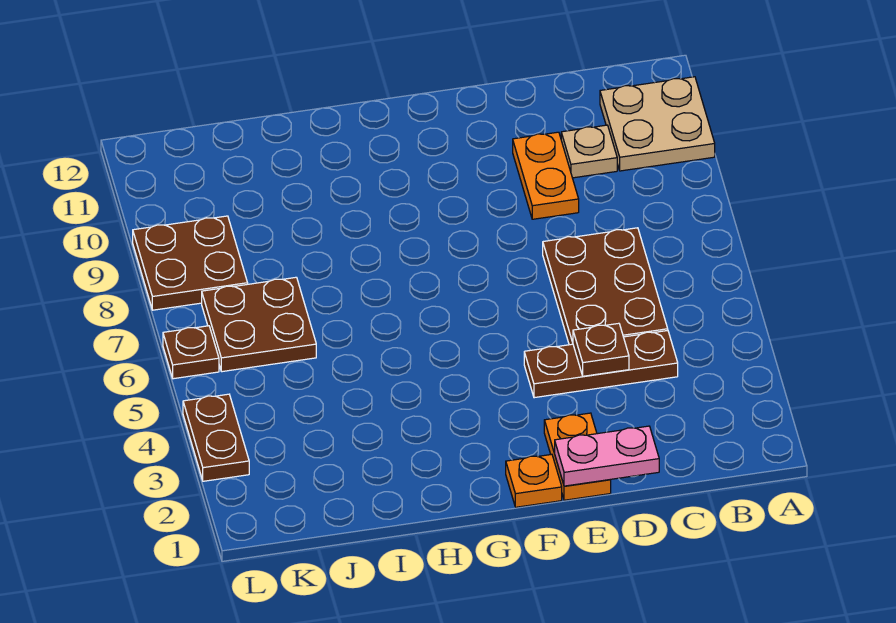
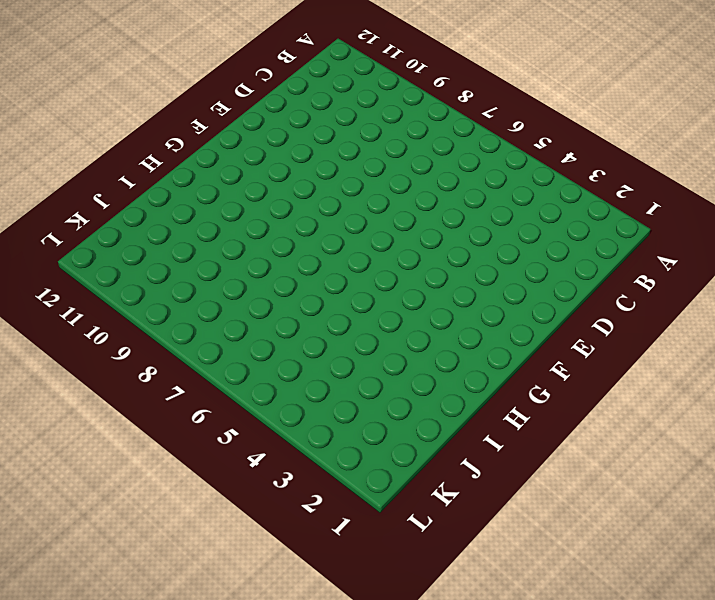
none -> tan 2x2 plate [600,77,715,171]
none -> brown 1x3 plate [524,331,678,398]
none -> brown 2x3 plate [543,228,668,345]

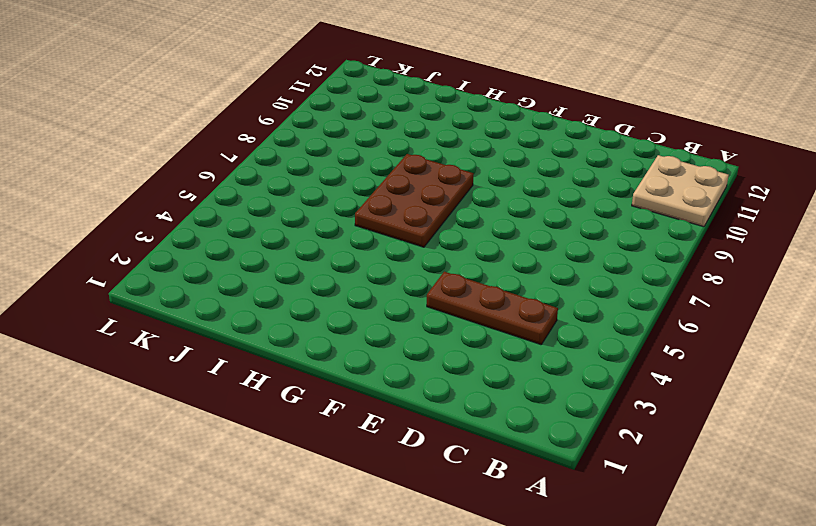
brown 2x3 plate [355,154,474,247] -> brown 2x3 plate moved to [543,228,668,345]
none -> tan 1x1 plate [561,125,617,178]
none -> orange 1x2 plate [513,132,579,219]
none -> orange 1x2 plate [544,413,611,500]

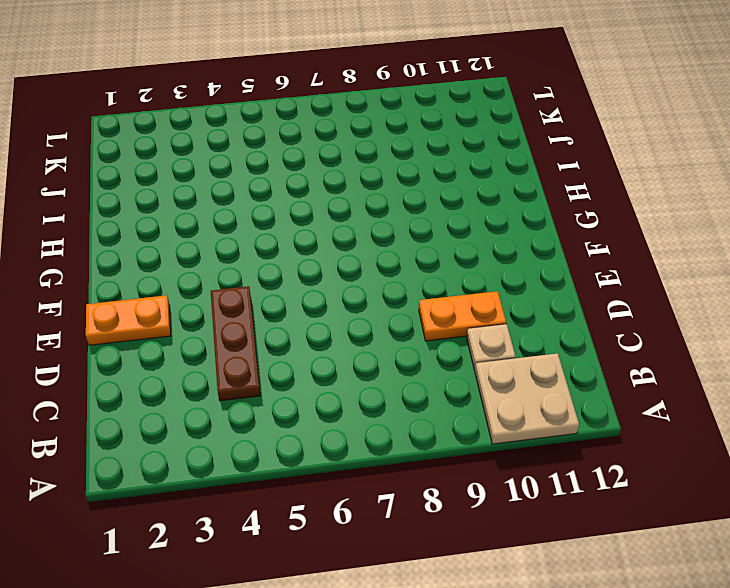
none -> brown 2x3 plate [543,228,668,345]
none -> orange 1x1 plate [506,454,562,507]
none -> brown 2x2 plate [202,277,316,372]

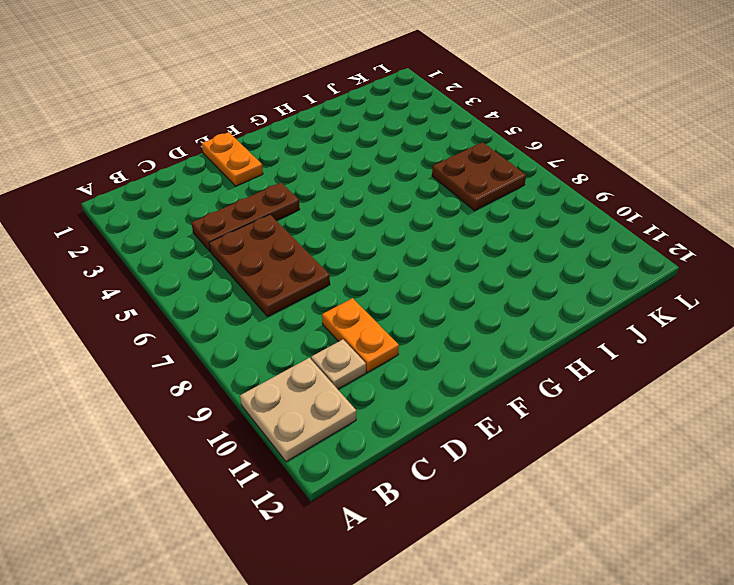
none -> orange 1x1 plate [506,454,562,507]
none -> brown 2x2 plate [133,216,248,310]
none -> brown 1x2 plate [183,394,249,481]

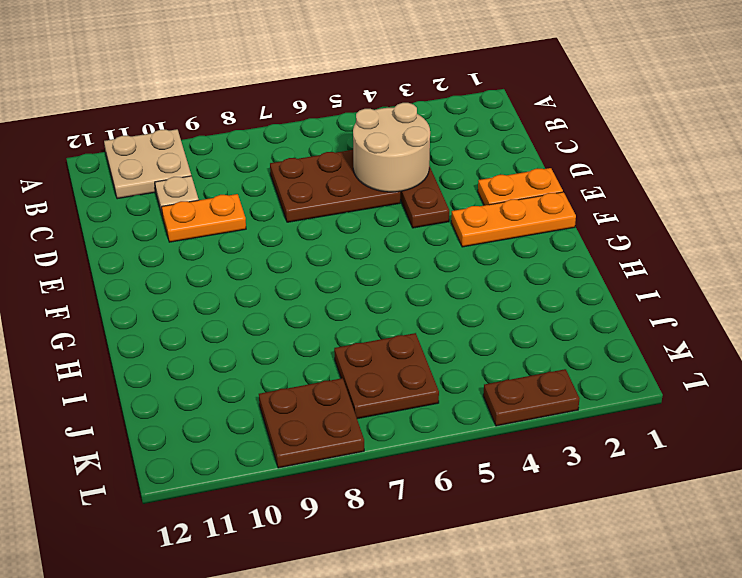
tan 2x2 round brick [353,103,430,192] -> brown 1x1 plate [573,323,629,376]
orange 1x3 plate [451,192,576,247] -> orange 1x1 plate [506,454,562,507]
none -> brown 1x1 plate [163,326,219,379]
none -> pink 1x2 plate [555,426,659,486]

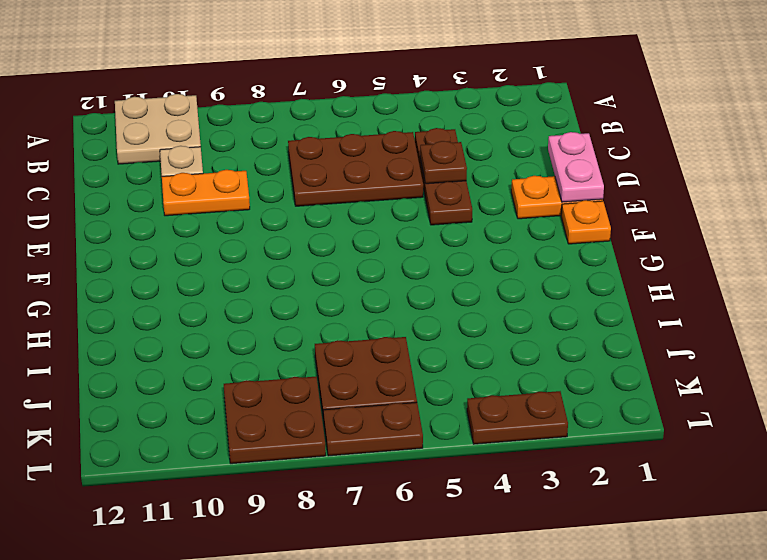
brown 1x2 plate [323,402,423,456] -> brown 1x1 plate [163,326,219,379]

